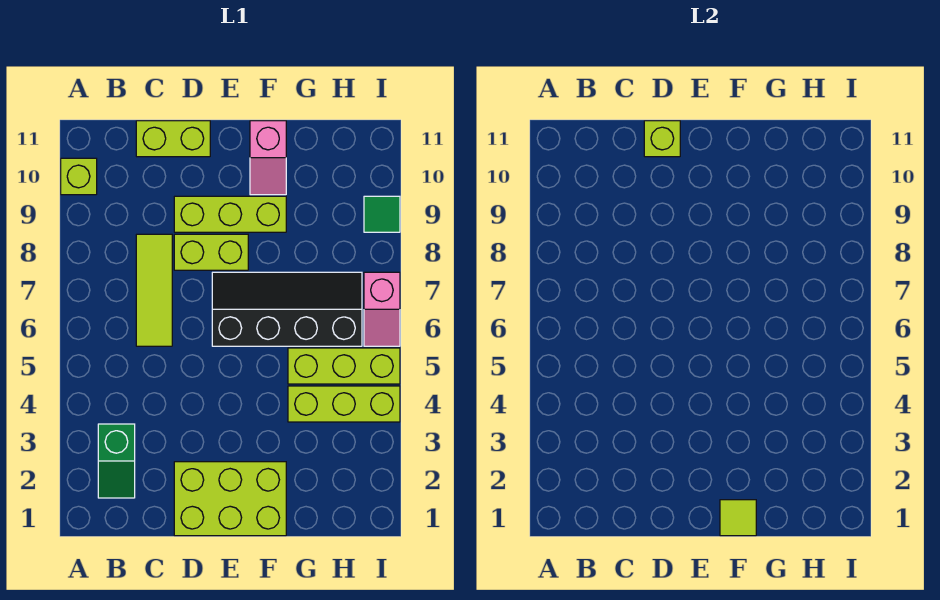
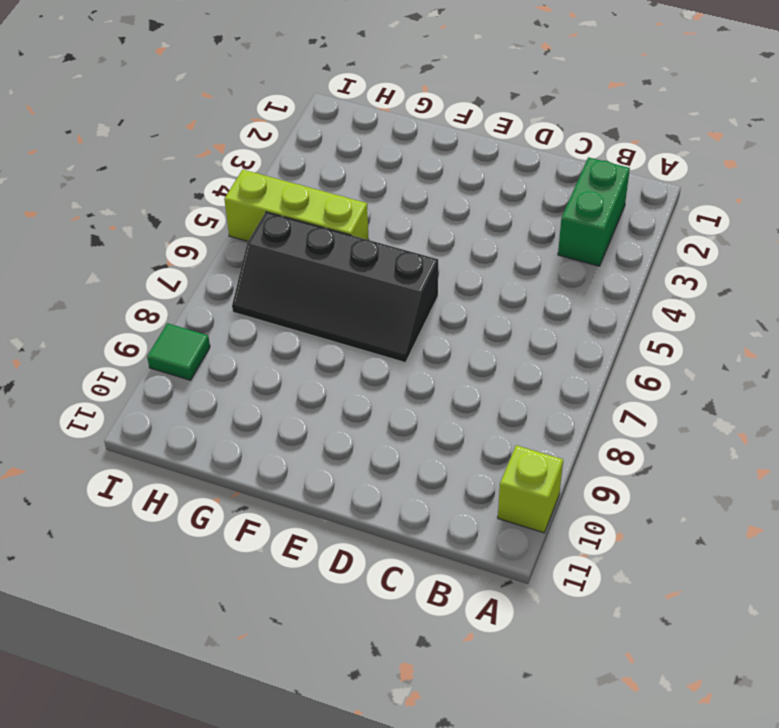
green 1x2 brick [558,157,630,266] -> green 1x2 slope [98,424,135,498]
none -> lime 1x3 tile [136,234,172,346]
none -> lime 1x2 brick [136,121,210,157]
none -> lime 2x3 brick [174,462,286,536]

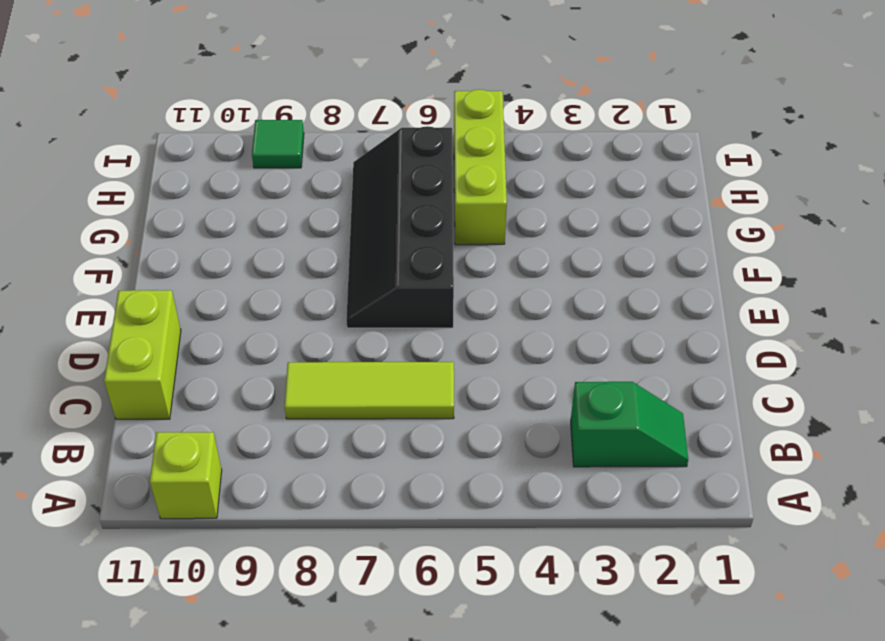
none -> lime 2x3 brick [174,462,286,536]
none -> lime 1x2 brick [174,234,248,270]
none -> lime 1x3 brick [174,196,286,232]

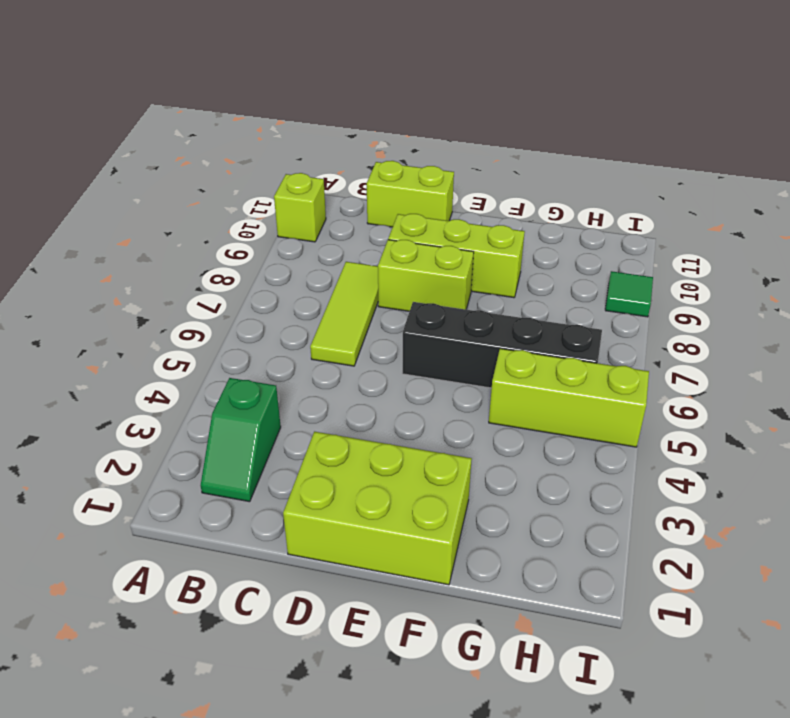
none -> pink 1x2 slope [250,121,286,195]
none -> lime 1x3 brick [288,386,400,422]
none -> pink 1x2 slope [364,272,400,346]

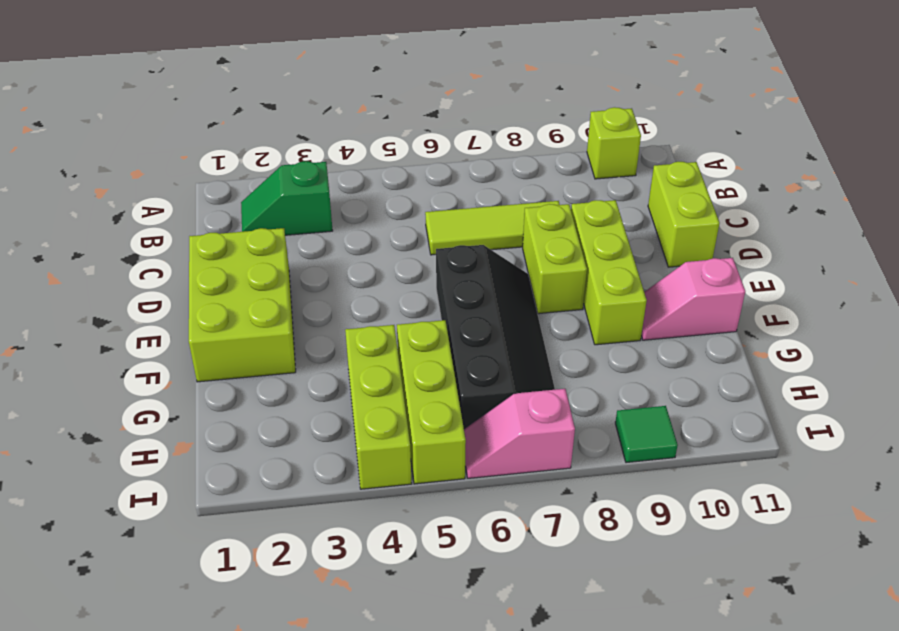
none -> lime 1x1 brick [644,121,680,157]
none -> lime 1x1 tile [720,500,756,536]

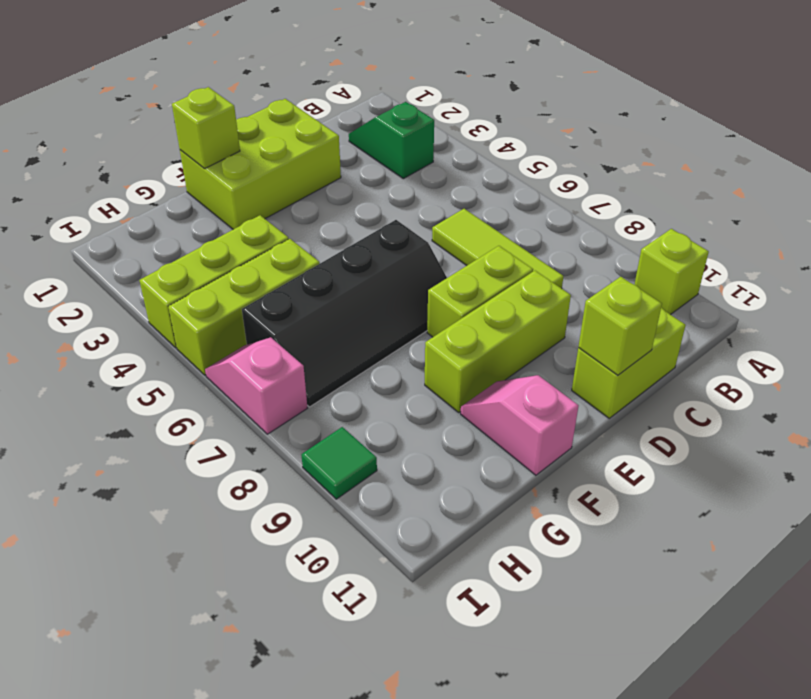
lime 1x1 brick [172,87,240,168] -> lime 1x1 tile [720,500,756,536]

